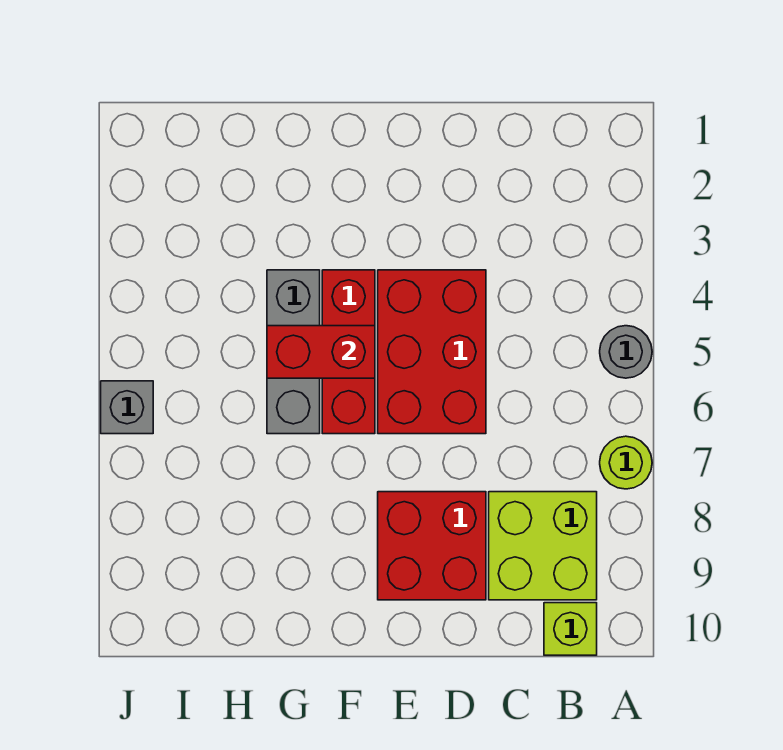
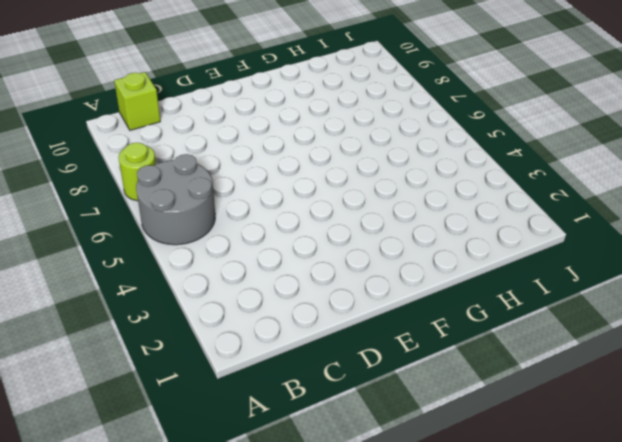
grey 2x2 round brick [136,154,215,245] -> grey 1x1 round brick [600,326,652,378]
none -> lime 2x2 brick [489,492,597,600]
none -> red 2x3 brick [378,270,486,434]

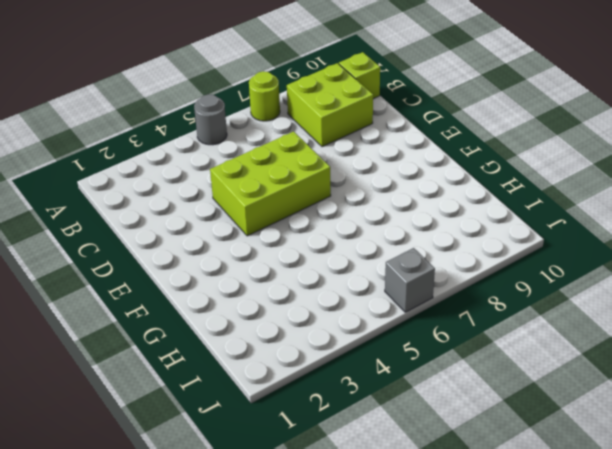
lime 2x3 brick [210,131,331,236] -> red 2x3 brick [378,270,486,434]
none -> red 2x2 brick [378,492,486,600]
none -> red 1x3 brick [322,270,375,434]

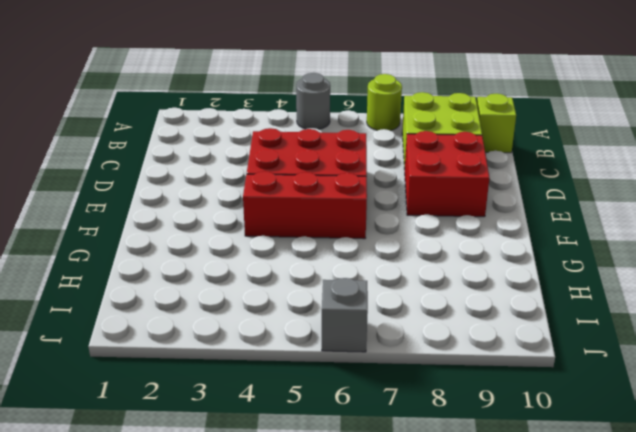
none -> grey 1x3 brick [267,270,320,434]
none -> red 1x2 brick [267,326,375,378]

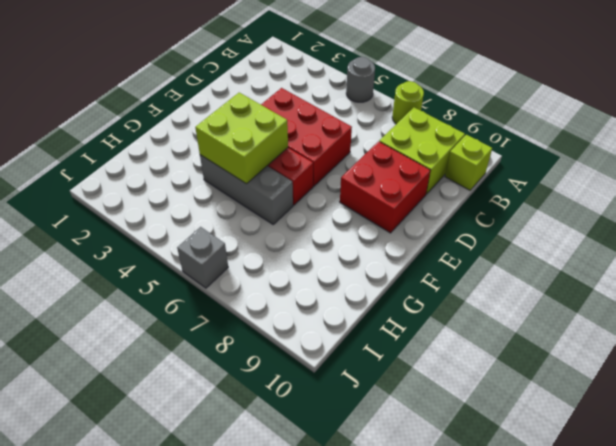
lime 2x2 brick [195,92,288,184] -> red 1x2 brick [267,326,375,378]

